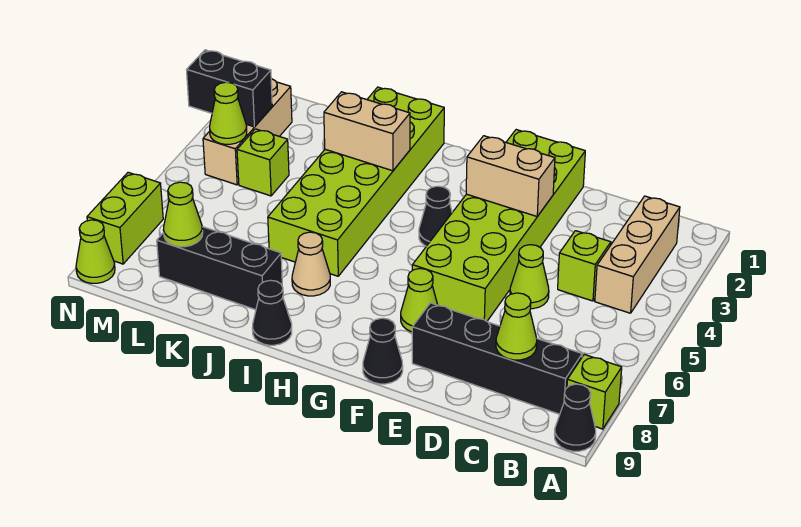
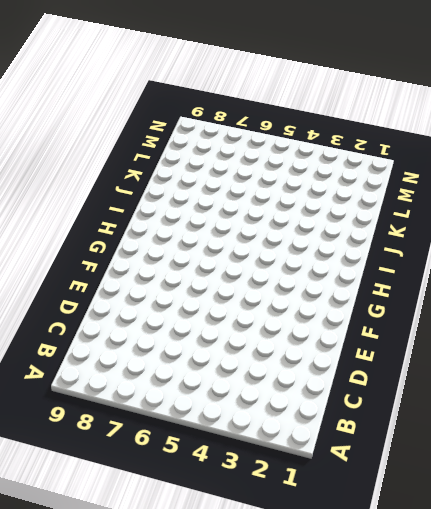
none -> lime 1x1 brick [567,354,622,429]
none -> black 1x1 cone [554,384,596,451]
none -> tan 1x3 brick [595,196,680,313]

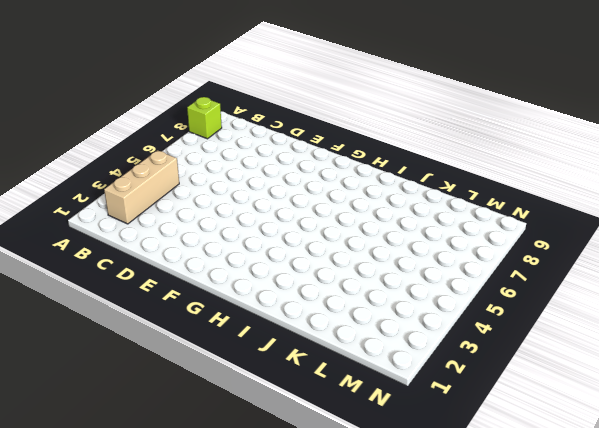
none -> black 1x1 cone [554,384,596,451]
none -> black 1x4 brick [412,303,582,414]
none -> lime 1x1 brick [558,231,611,301]

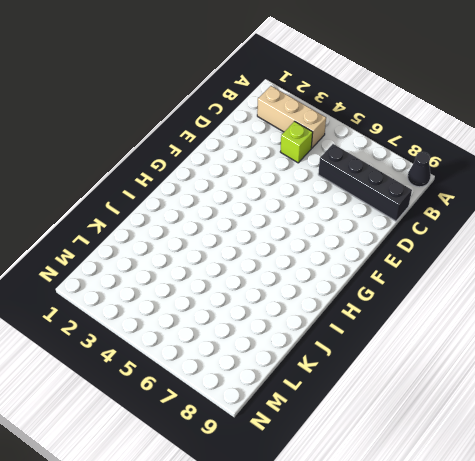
black 1x4 brick [318,144,412,221] -> black 1x4 brick turned to [412,303,582,414]
none -> lime 1x1 brick [567,354,622,429]
none -> lime 1x1 cone [510,245,549,309]
none -> lime 2x6 brick [412,130,585,321]

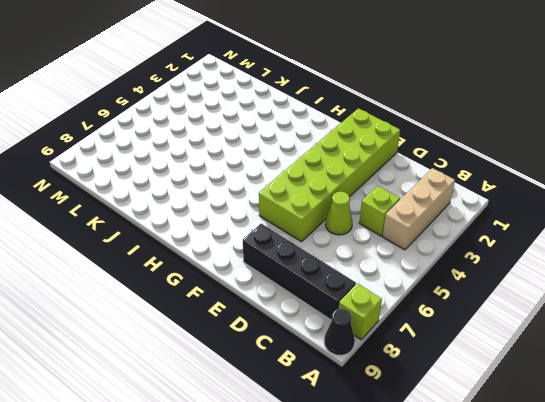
none -> lime 1x1 cone [401,269,438,332]
none -> black 1x1 cone [363,318,403,384]
none -> black 1x1 cone [419,186,452,246]

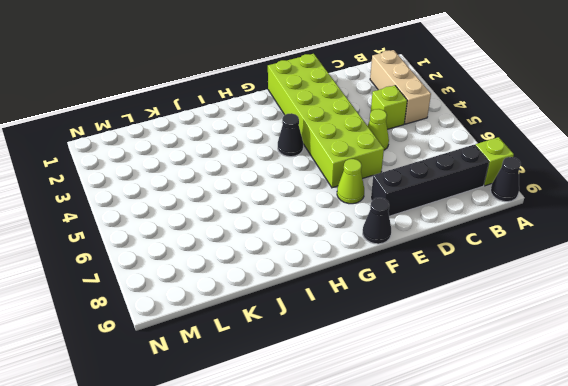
none -> lime 2x6 brick [268,87,444,276]
none -> tan 1x1 cone [292,232,330,296]
none -> black 1x1 cone [252,280,292,345]

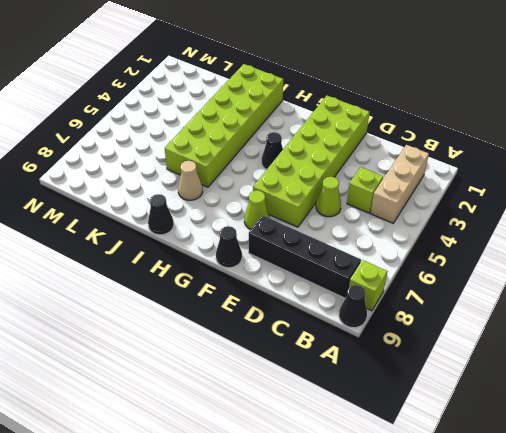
none -> black 1x3 brick [157,227,282,310]
none -> lime 1x1 brick [237,129,289,196]
none -> tan 1x3 brick [203,79,292,185]

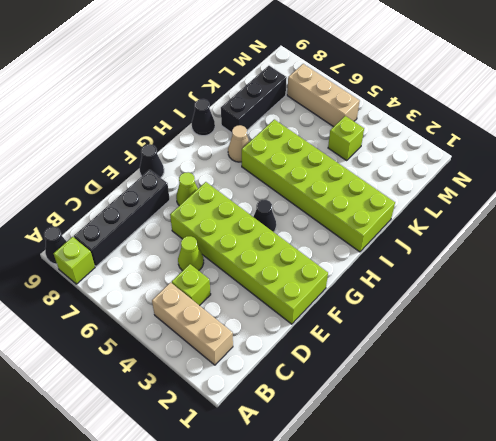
tan 1x3 brick [287,64,360,127] -> tan 1x3 brick moved to [203,79,292,185]
none -> lime 1x2 brick [87,172,163,264]
none -> lime 1x1 cone [76,220,115,283]
none -> lime 1x1 cone [496,293,537,360]

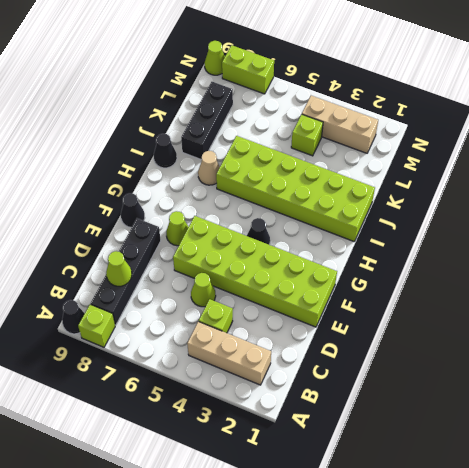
none -> tan 1x2 brick [466,136,555,216]
none -> tan 1x2 brick [324,92,410,171]
none -> lime 1x1 cone [164,182,203,247]

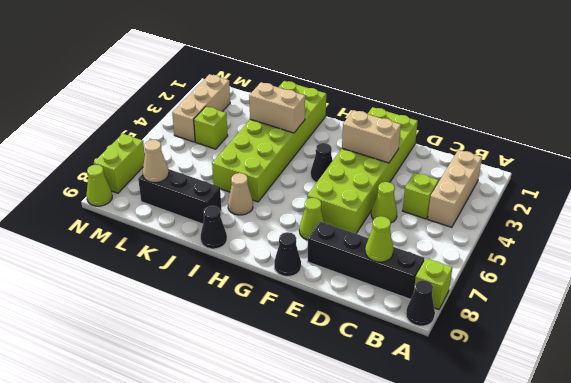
tan 1x1 cone [143,140,169,182] -> lime 1x1 cone [164,182,203,247]
none -> black 1x2 brick [186,50,272,127]
none -> lime 1x1 cone [210,82,247,144]

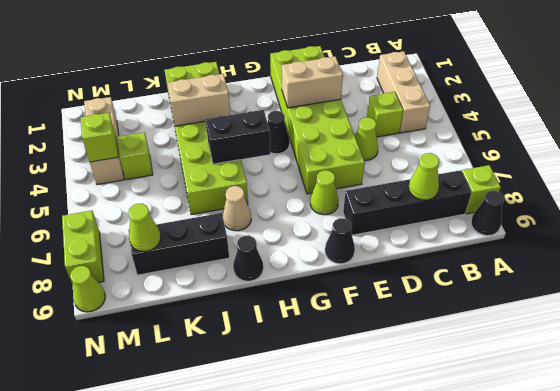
black 1x2 brick [205,110,270,164] -> black 1x2 brick moved to [186,50,272,127]
lime 1x1 brick [80,113,118,162] -> lime 1x1 cone [210,82,247,144]

